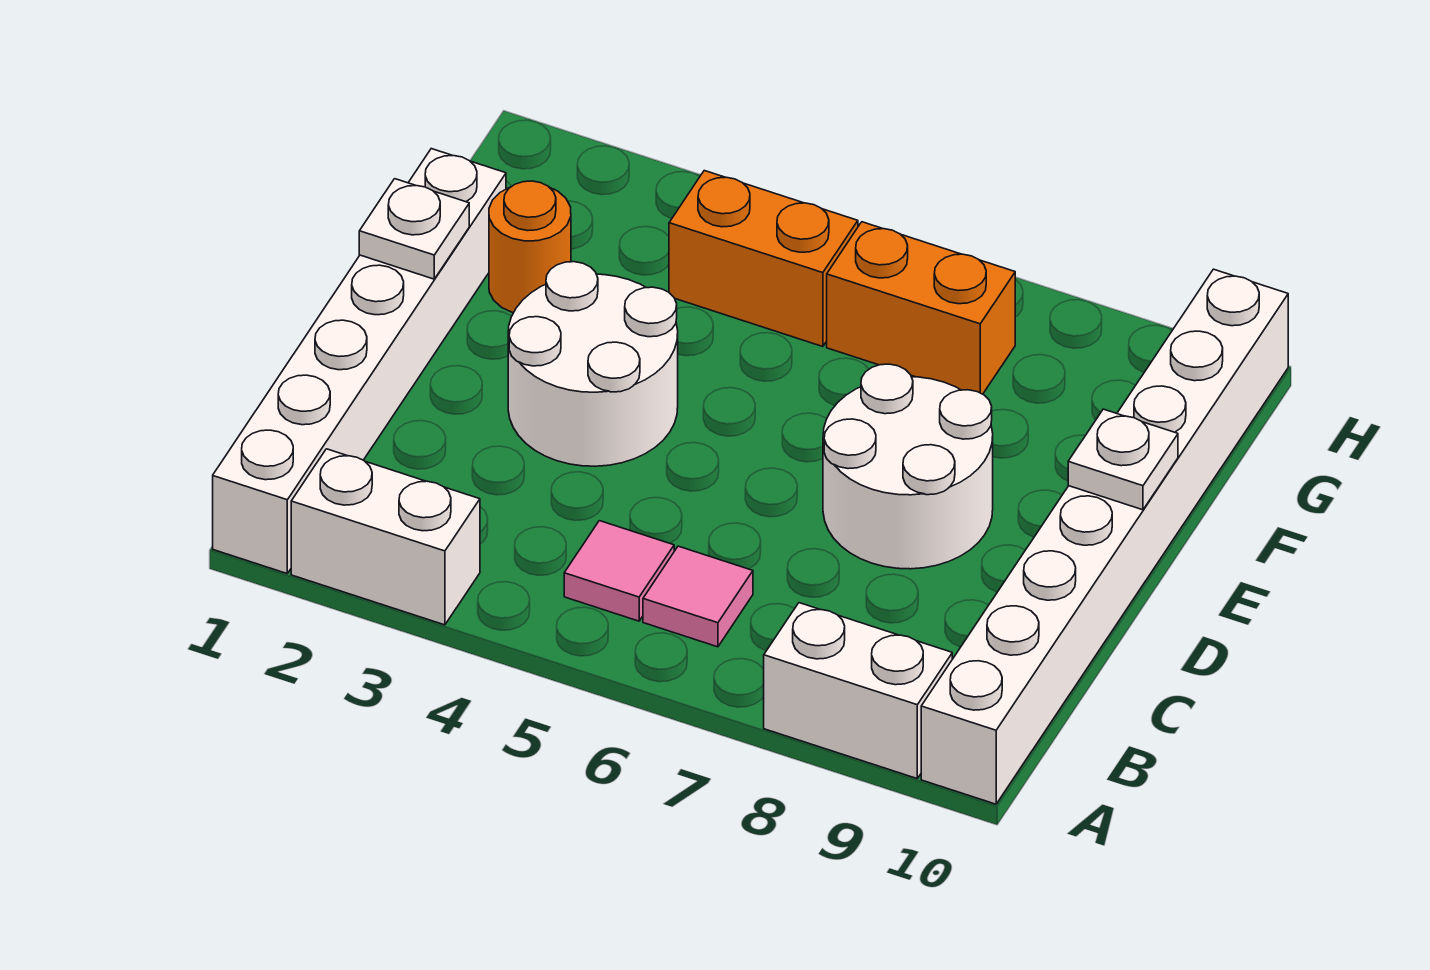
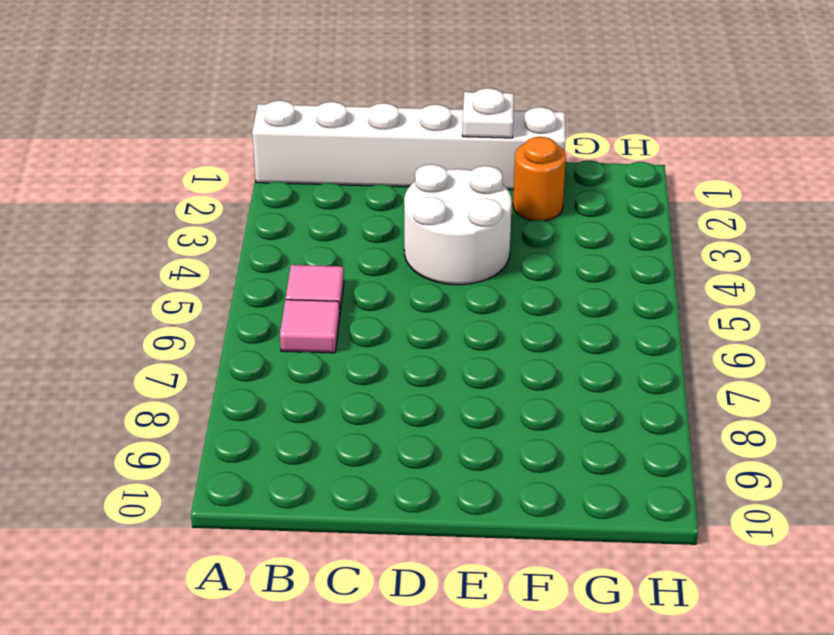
none -> white 1x2 brick [291,449,480,625]
none -> white 1x2 brick [764,603,952,778]
none -> white 1x8 brick [921,269,1288,804]

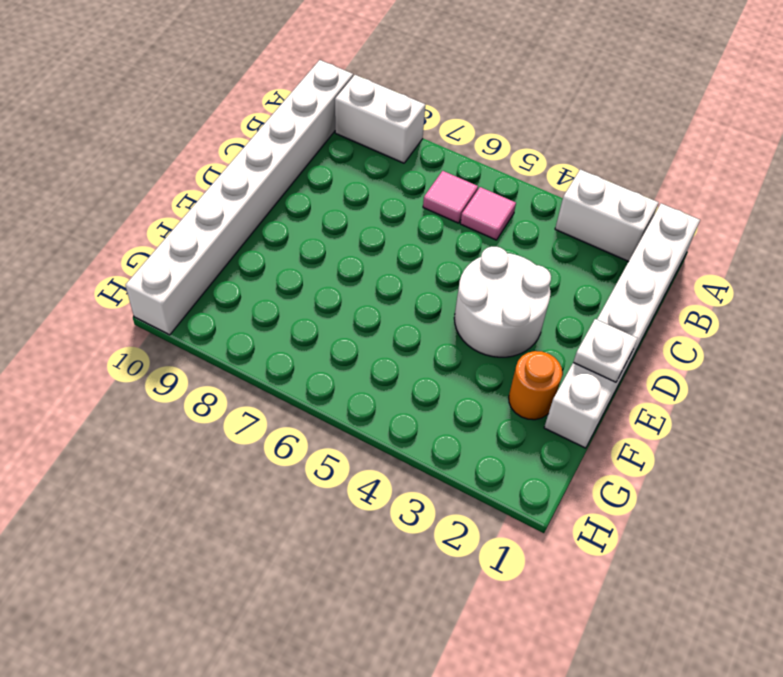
none -> white 2x2 round brick [823,364,993,569]
none -> orange 1x2 brick [669,171,858,347]
none -> orange 1x2 brick [827,222,1015,394]

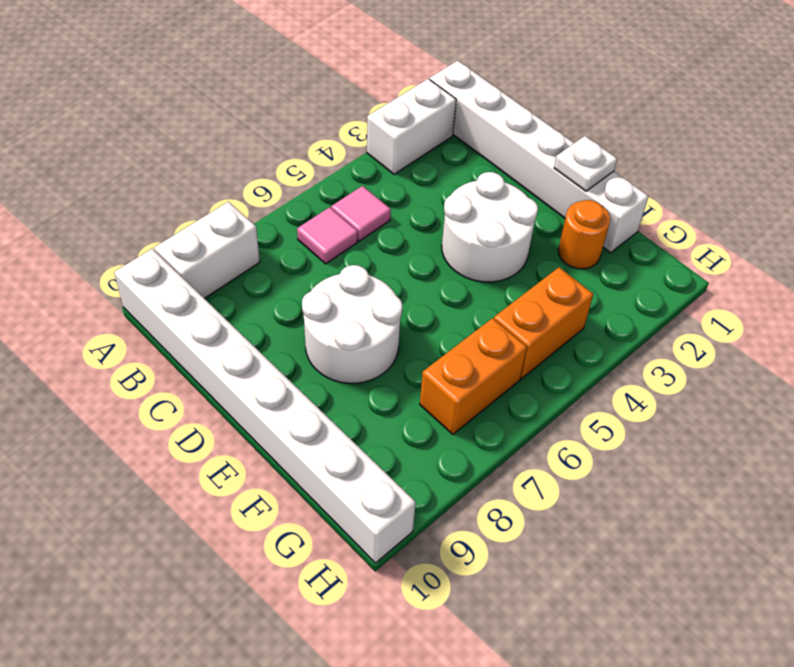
none -> white 1x1 plate [1068,409,1178,510]

